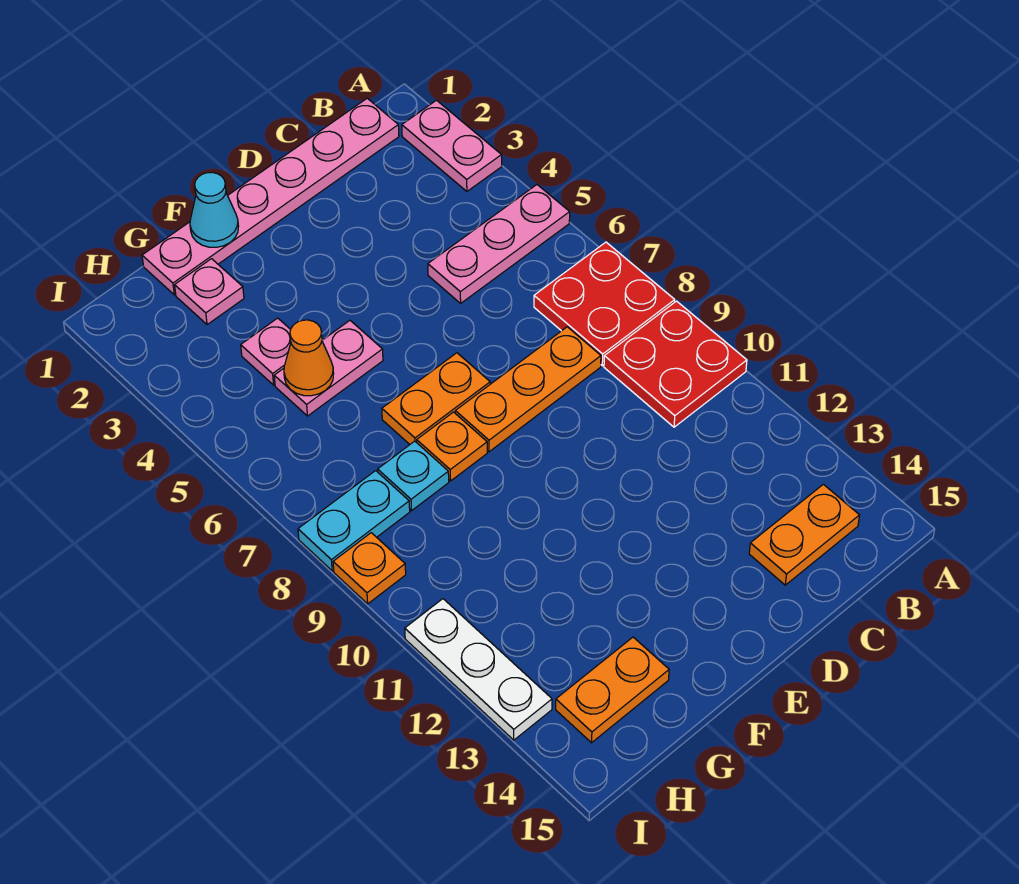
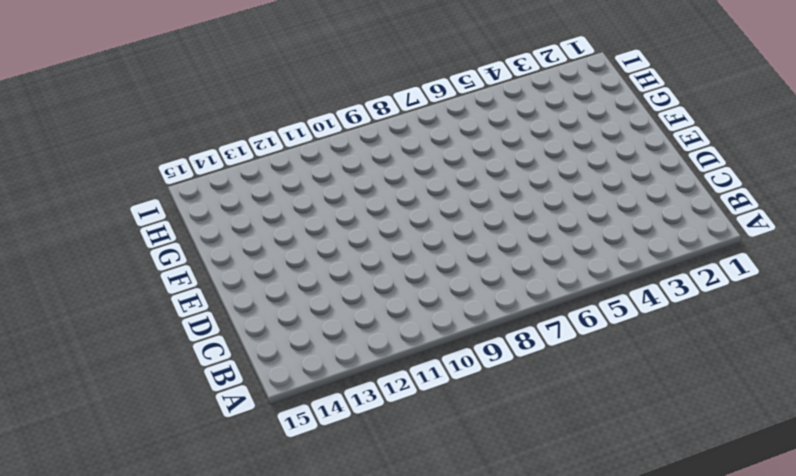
none -> pink 1x2 plate [402,100,502,191]
none -> pink 1x3 plate [428,185,570,303]
none -> red 2x2 plate [534,242,675,366]

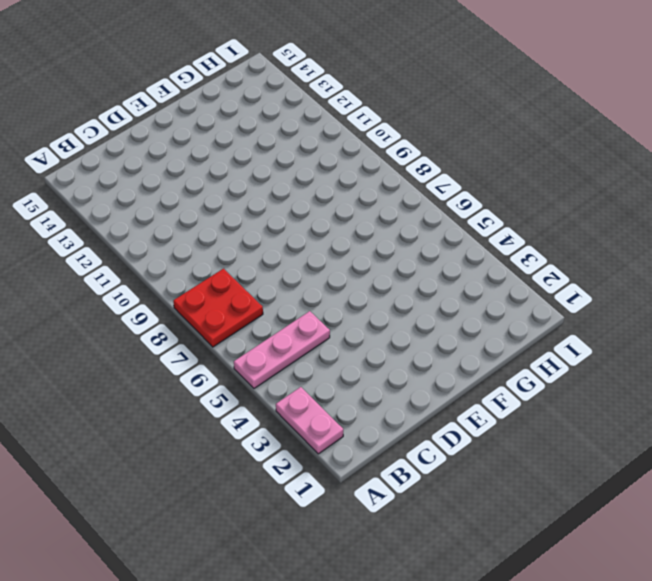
none -> red 2x2 plate [604,301,747,427]
none -> pink 1x6 plate [142,98,399,295]
none -> orange 1x2 plate [749,484,859,585]

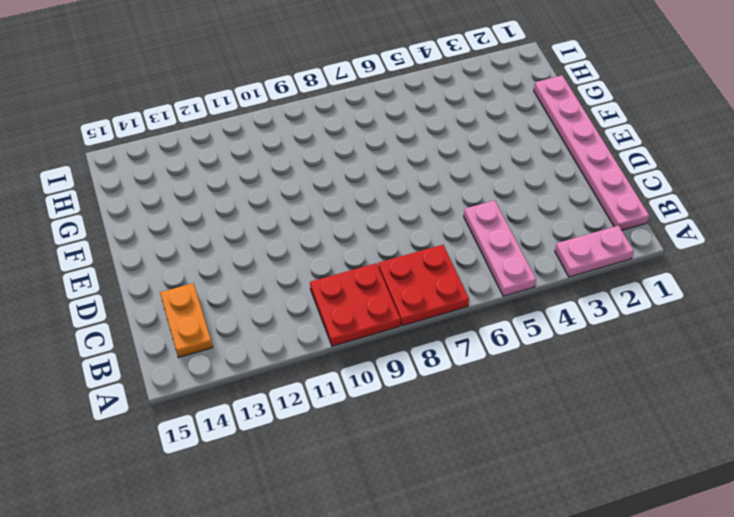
none -> orange 1x3 plate [455,327,601,452]
none -> orange 1x2 plate [382,353,490,444]
none -> pink 1x2 plate [274,321,383,416]

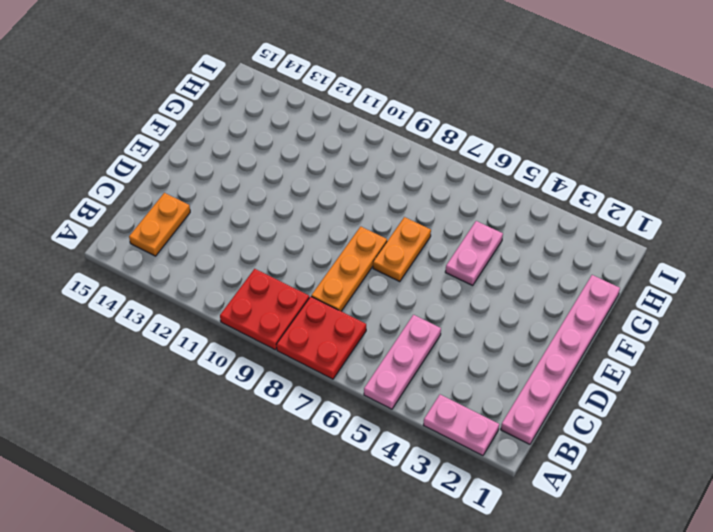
none -> orange 1x1 plate [417,412,487,481]
none -> pink 1x1 plate [175,259,244,325]
none -> pink 1x1 plate [241,318,291,385]

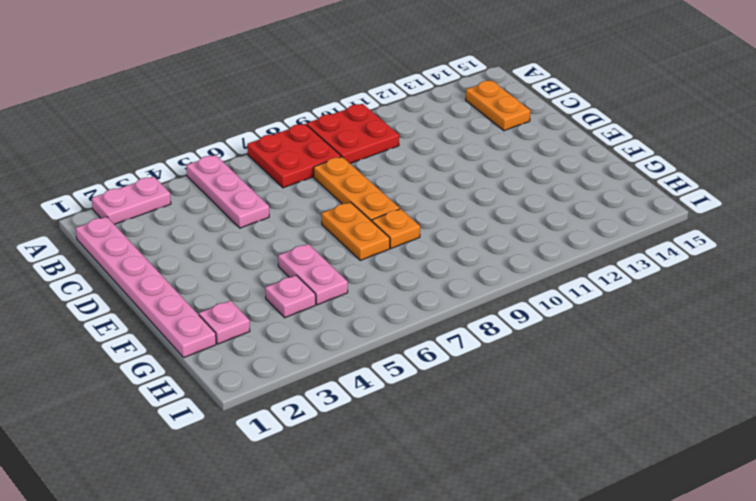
none -> cyan 1x1 plate [378,441,449,511]
none -> orange 1x2 plate [556,637,669,743]
none -> cyan 1x2 plate [298,471,410,571]

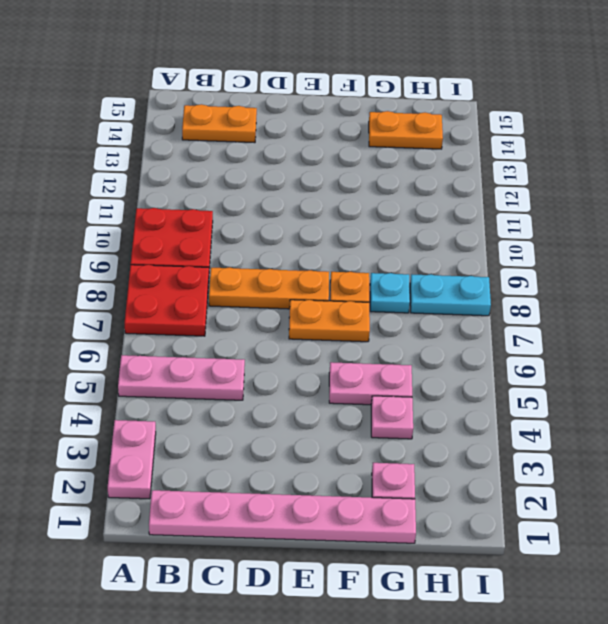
none -> orange 1x1 plate [333,533,406,604]
none -> white 1x3 plate [405,599,552,740]
none -> cyan 1x1 cone [190,172,239,247]

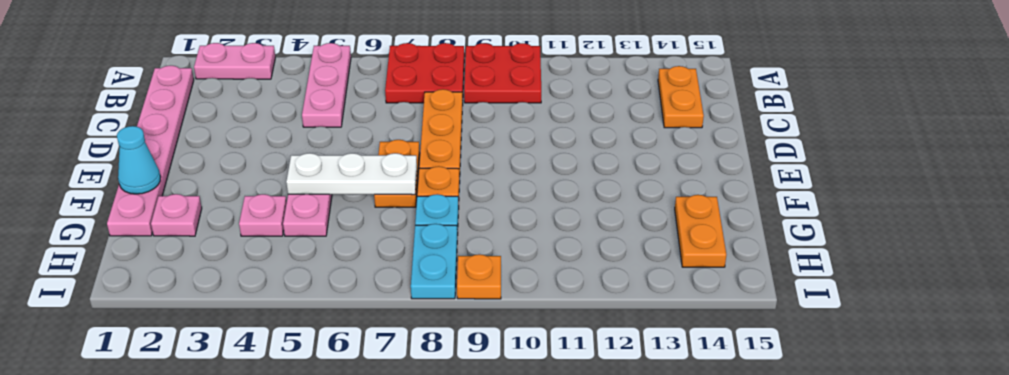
white 1x3 plate [286,153,417,195] -> white 1x3 plate moved to [405,599,552,740]
none -> orange 1x1 cone [284,320,334,396]

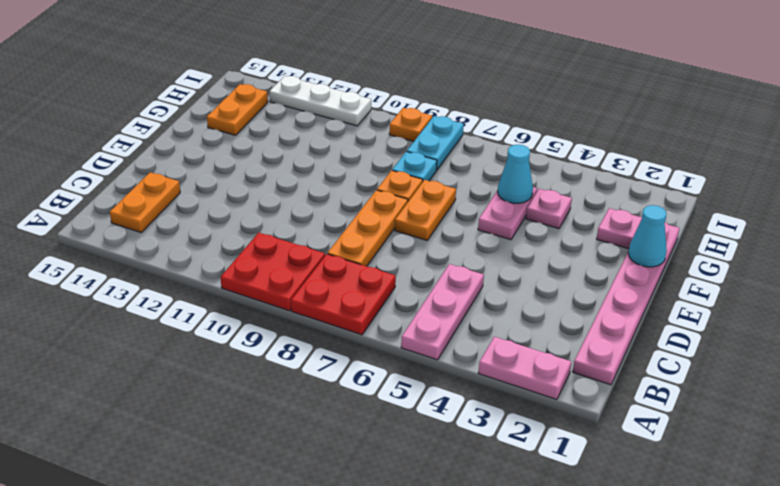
cyan 1x1 cone [498,145,533,203] -> orange 1x1 cone [284,320,334,396]

